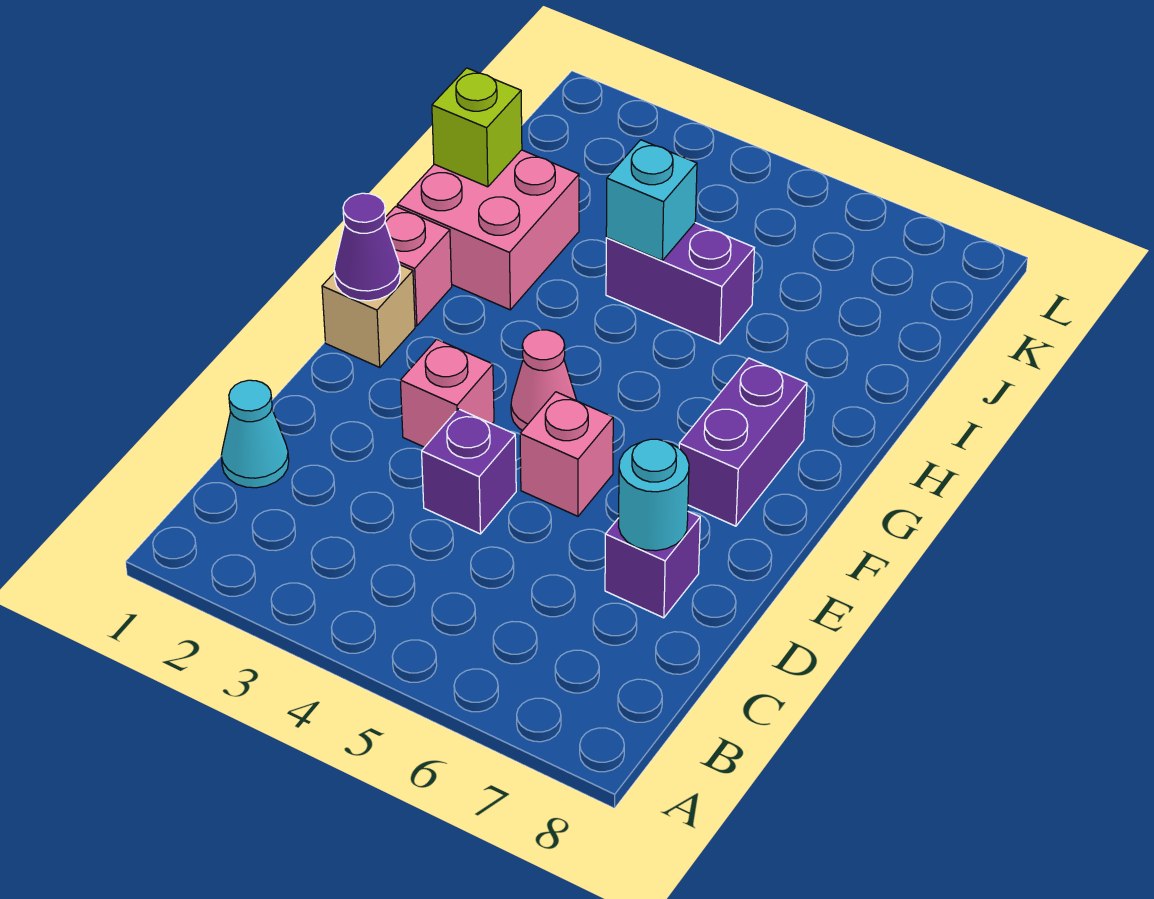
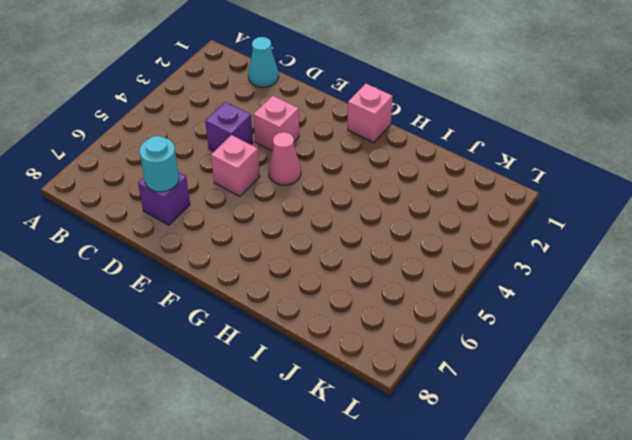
none -> tan 1x1 brick [322,265,415,367]
none -> purple 1x2 brick [679,358,807,526]
none -> pink 2x2 brick [397,150,579,310]

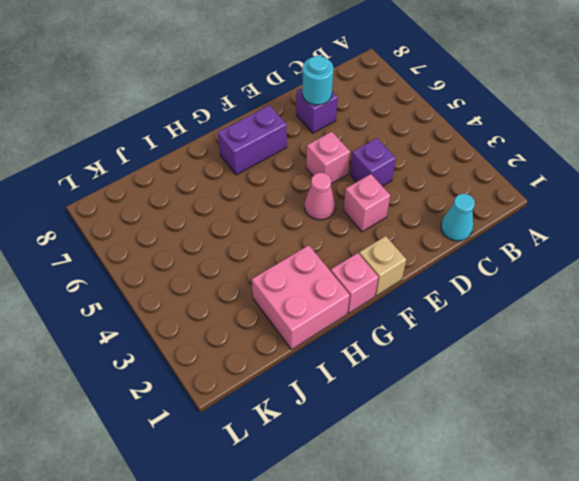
none -> purple 1x2 brick [606,223,754,344]
none -> purple 1x1 cone [334,193,400,301]
none -> lime 1x1 brick [432,68,522,187]

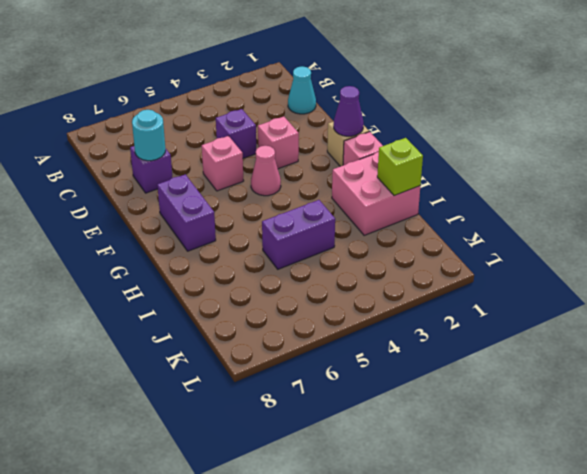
none -> cyan 1x1 brick [606,140,697,261]

